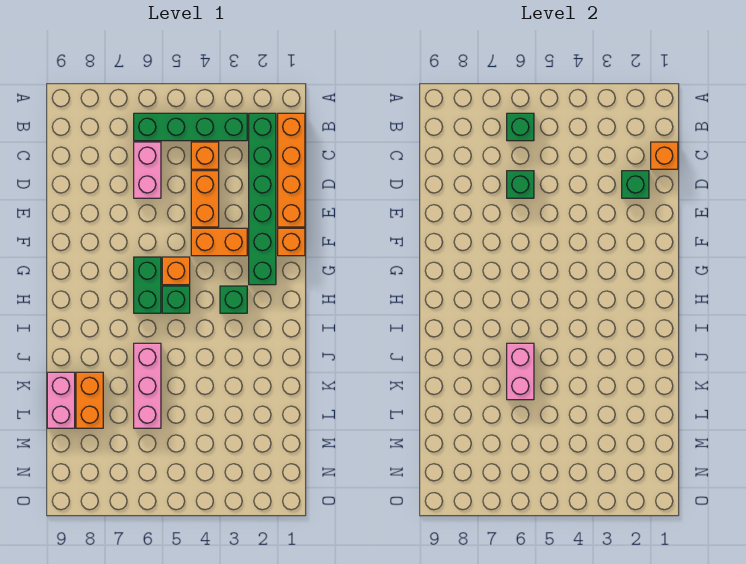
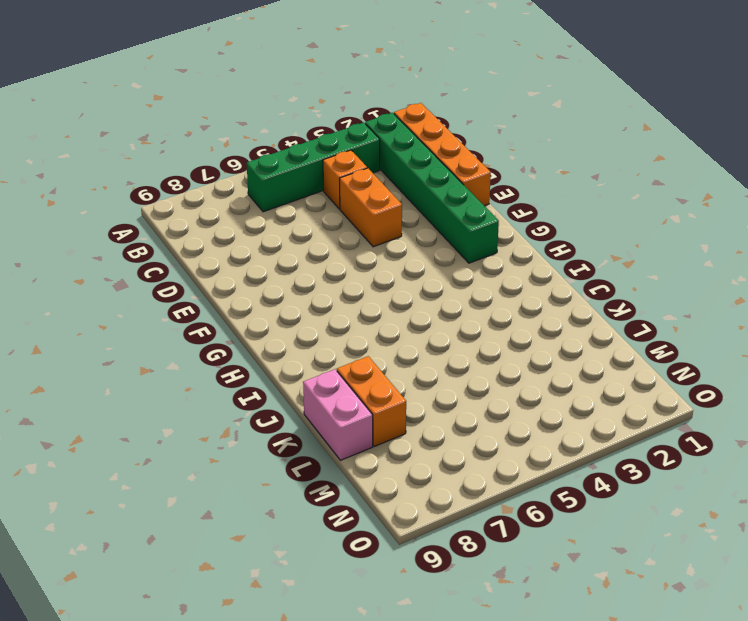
none -> pink 1x2 brick [134,142,161,198]
none -> orange 1x1 brick [278,228,305,256]
none -> orange 1x2 brick [191,228,247,256]

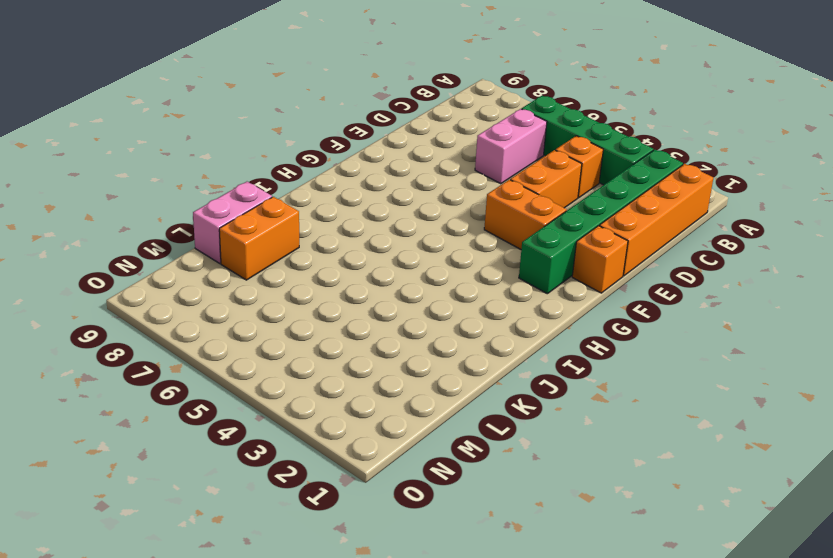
none -> orange 1x1 brick [162,257,190,285]
none -> green 1x2 brick [134,257,161,313]
none -> green 1x1 brick [220,286,247,313]

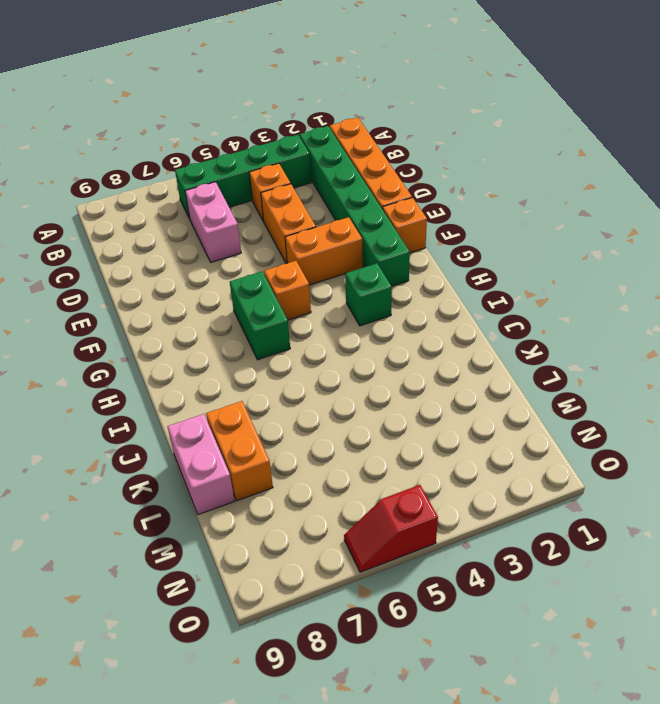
red 1x2 slope [344,485,438,572] -> none
none -> green 1x1 brick [162,286,190,313]
none -> pink 1x3 brick [134,343,161,428]
none -> green 1x1 brick [507,113,534,141]

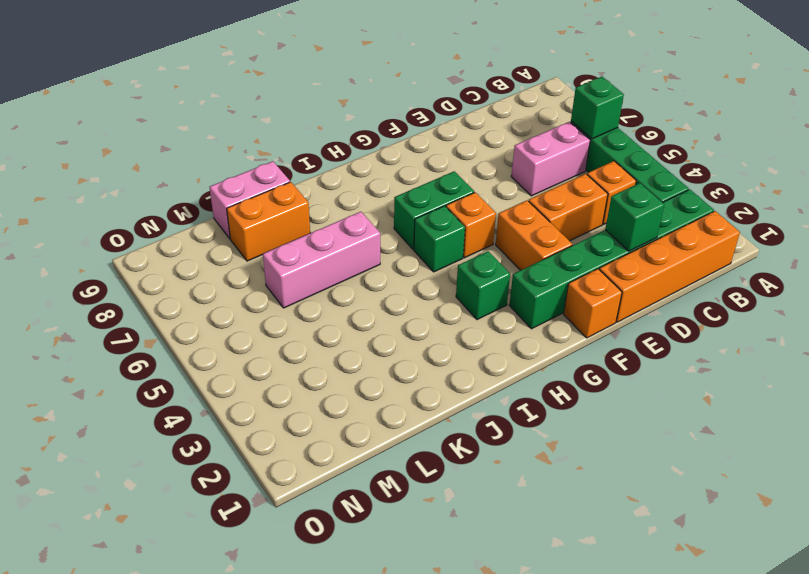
none -> orange 1x1 brick [651,142,678,169]
none -> green 1x1 brick [507,171,534,198]
none -> pink 1x2 brick [507,343,534,400]

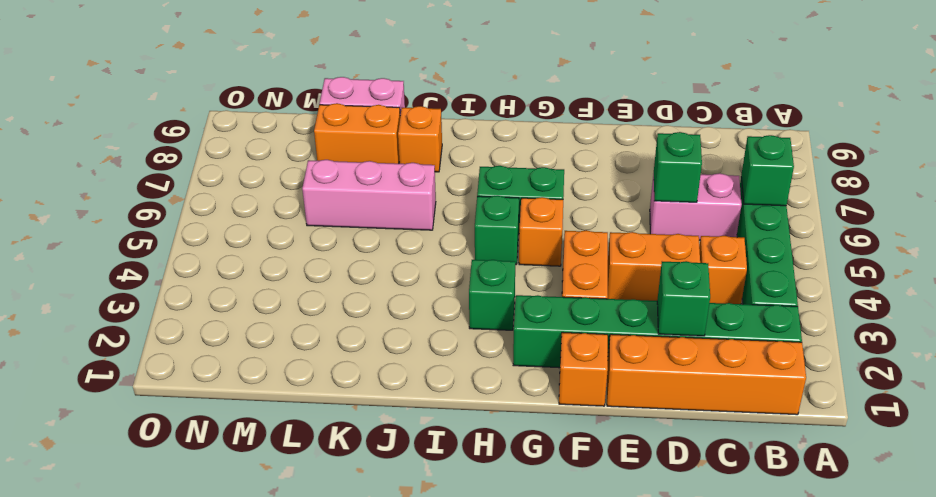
orange 1x1 brick [398,106,442,172] -> orange 1x1 brick moved to [651,142,678,169]
none -> pink 1x2 brick [507,343,534,400]

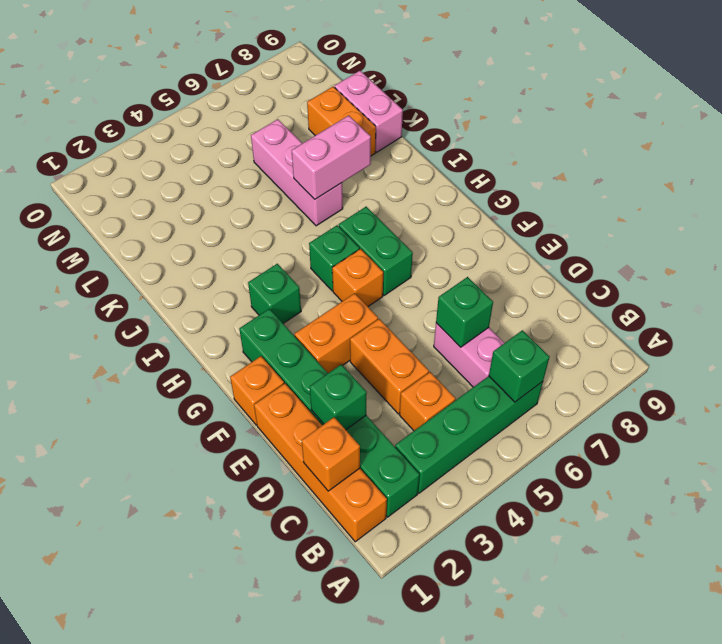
pink 1x2 brick [292,116,371,199] -> pink 1x2 brick turned to [507,343,534,400]

